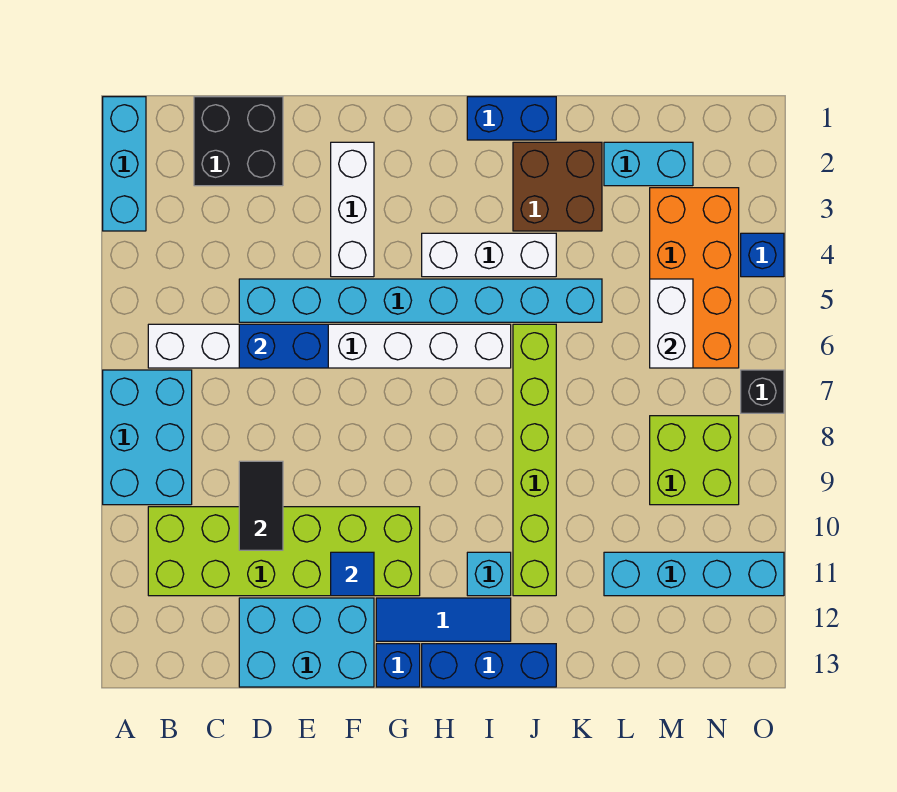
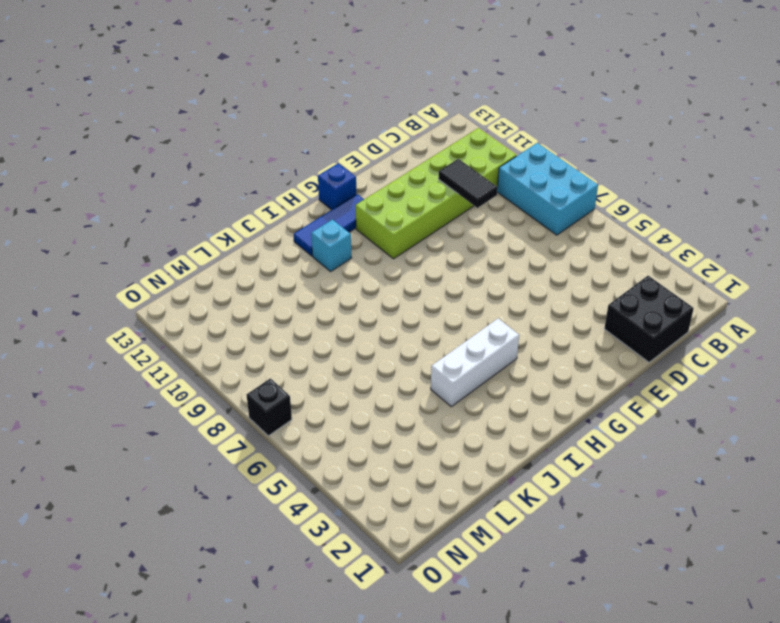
none -> cyan 1x3 brick [103,97,146,231]
none -> white 1x8 brick [148,324,511,368]
none -> cyan 1x8 brick [239,279,602,322]

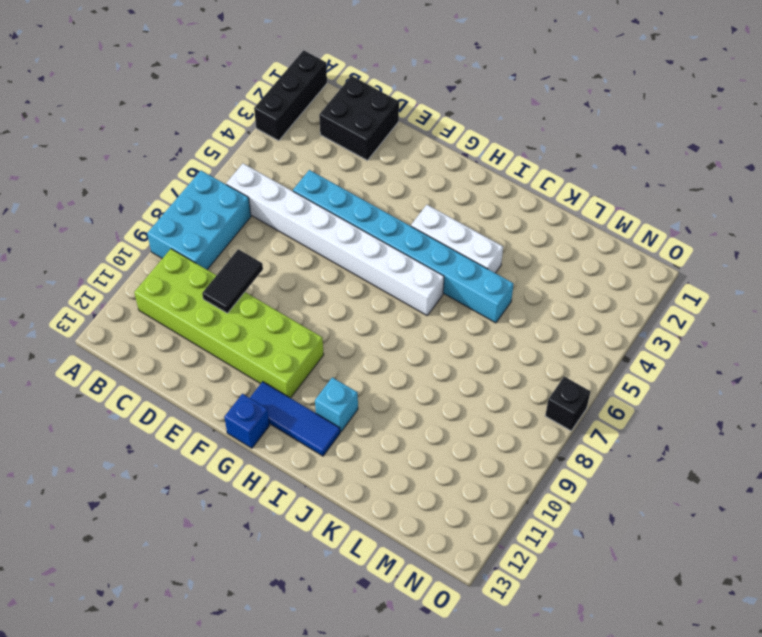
black 1x3 brick [254,50,327,141] -> cyan 1x3 brick [103,97,146,231]
none -> cyan 2x3 brick [239,598,374,687]
none -> white 1x3 brick [331,142,374,277]
none -> blue 1x3 brick [422,644,556,687]

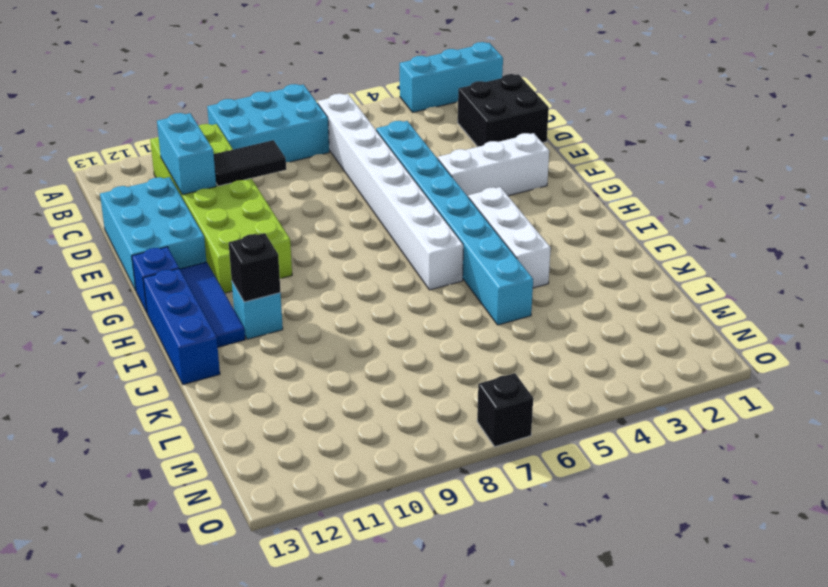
cyan 1x2 brick [157,113,216,195] -> cyan 1x2 brick moved to [604,142,693,186]
black 1x1 brick [229,233,281,302] -> none
none -> blue 1x2 brick [467,97,556,140]
none -> brown 2x2 brick [513,142,602,231]
none -> lime 1x6 brick [513,324,556,596]

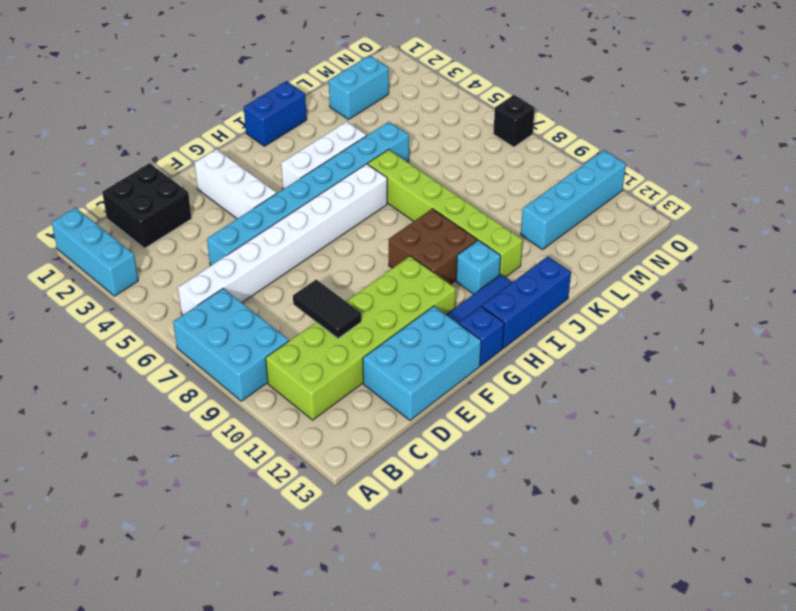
brown 2x2 brick [389,209,477,284] -> brown 2x2 brick moved to [513,142,602,231]
none -> orange 2x4 brick [650,188,739,368]
none -> lime 2x2 brick [650,416,739,505]
none -> blue 1x1 brick [741,233,784,277]

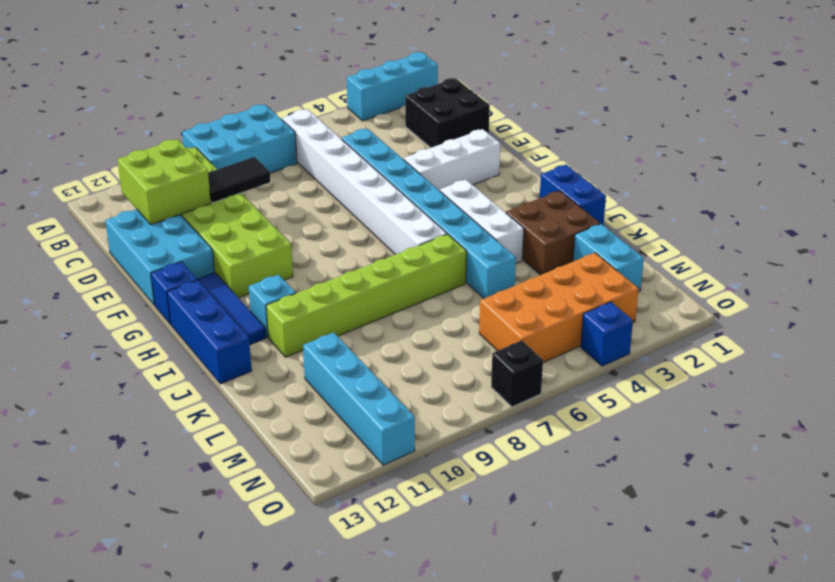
lime 2x2 brick [117,139,211,225] -> lime 2x2 brick moved to [650,416,739,505]
none -> blue 1x2 brick [239,324,328,368]
none -> blue 1x1 tile [331,552,374,596]
none -> white 1x2 brick [650,279,693,368]

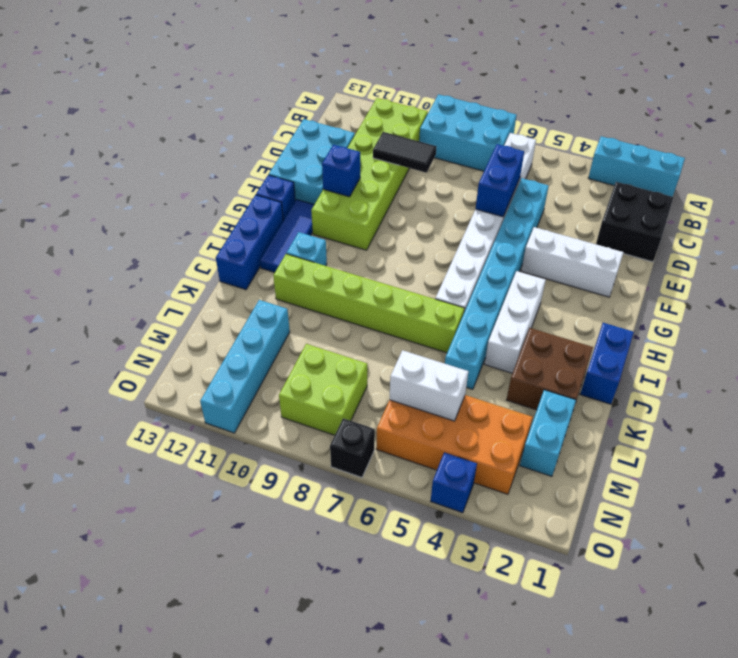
blue 1x1 brick [322,145,360,197] -> blue 1x1 tile [331,552,374,596]

